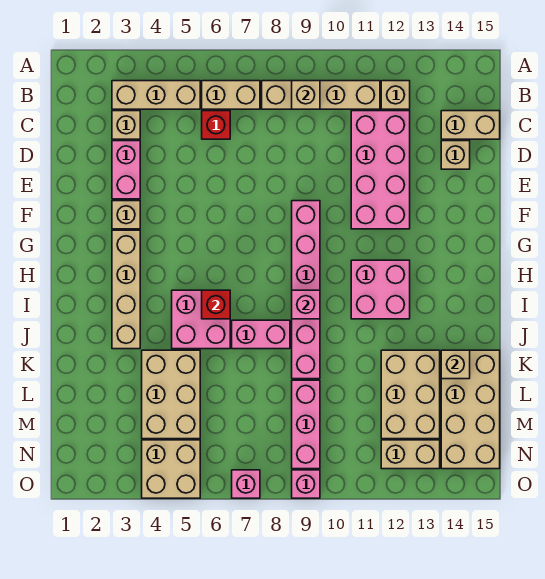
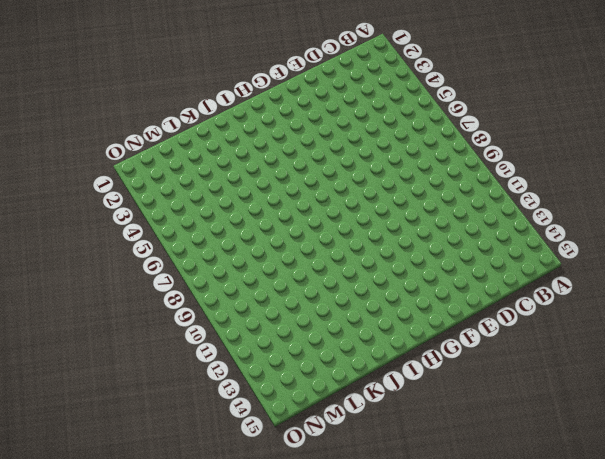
none -> tan 1x3 brick [112,81,200,109]
none -> tan 1x2 brick [202,81,260,109]
none -> tan 1x4 brick [262,81,380,109]

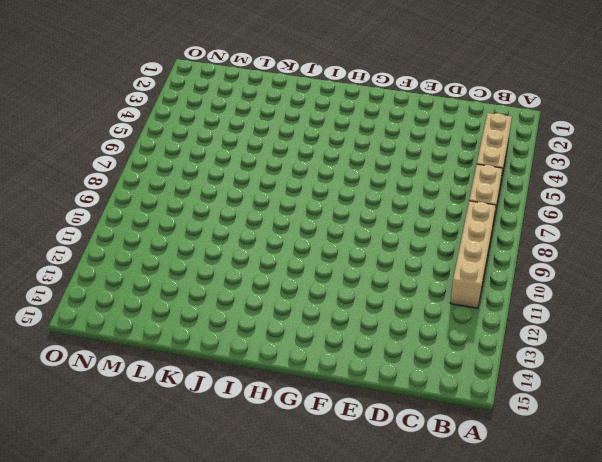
none -> tan 1x1 brick [381,81,410,109]
none -> tan 1x1 brick [112,111,140,139]
none -> red 1x1 brick [202,111,230,139]

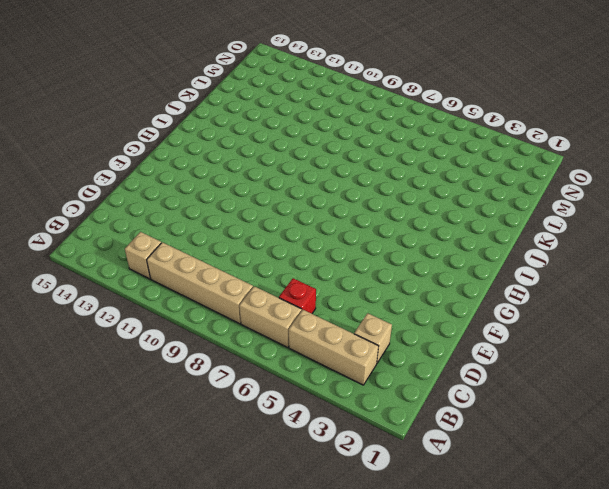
none -> pink 2x4 brick [351,111,410,229]
none -> tan 1x2 brick [441,111,500,139]
none -> pink 1x2 brick [112,141,140,199]

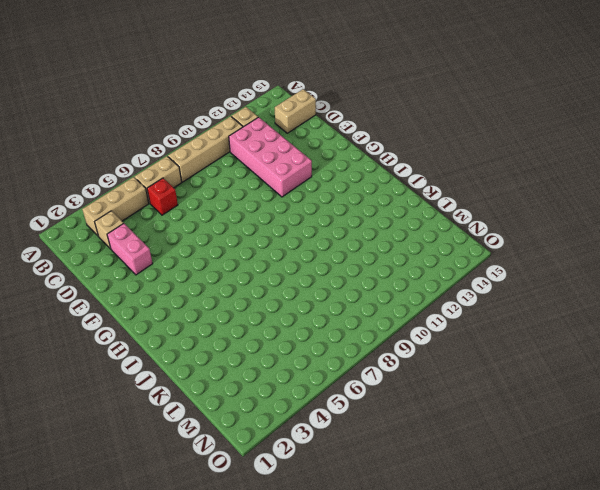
none -> tan 1x1 brick [441,141,470,169]
none -> tan 1x1 brick [112,201,140,229]
none -> pink 1x6 brick [292,201,320,379]

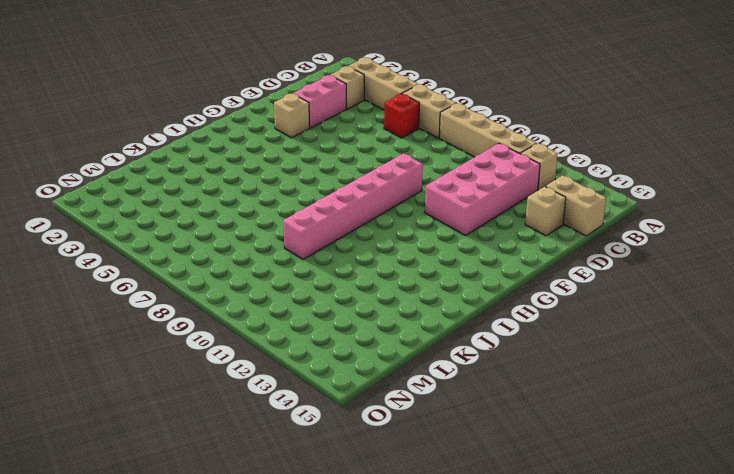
none -> tan 1x4 brick [112,230,140,349]
none -> pink 2x2 brick [351,260,410,319]
none -> pink 2x2 brick [172,290,230,349]

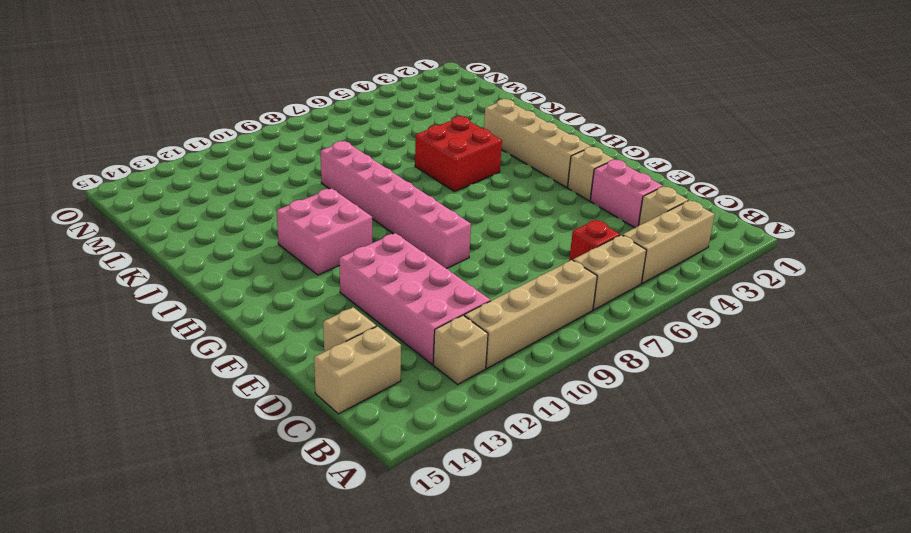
red 2x2 brick [415,116,502,192] -> pink 2x2 brick [172,290,230,349]
none -> pink 1x2 brick [232,320,290,349]
none -> tan 2x3 brick [142,350,200,439]
none -> tan 2x3 brick [381,350,440,439]

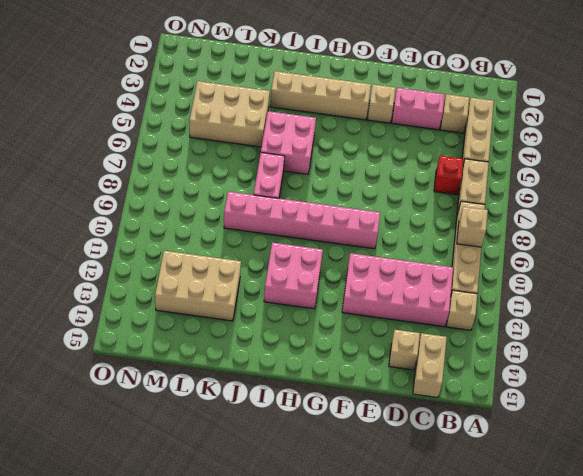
none -> tan 2x4 brick [441,350,500,469]
none -> pink 1x3 brick [292,380,320,469]
none -> tan 2x2 brick [142,440,200,498]

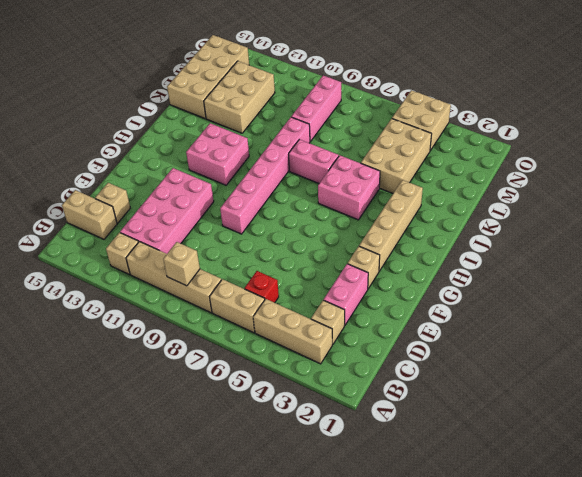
none -> tan 1x2 brick [381,440,440,469]
none -> pink 1x1 brick [232,470,260,498]
none -> pink 1x1 brick [292,470,320,498]

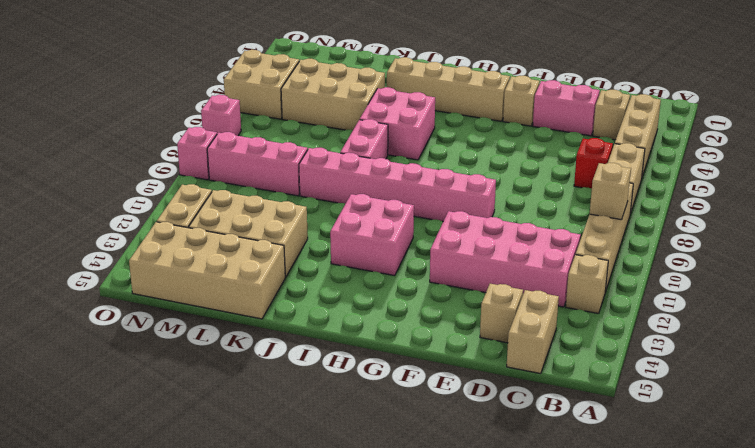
none -> red 1x1 brick [202,290,230,319]
none -> pink 1x1 brick [292,290,320,319]
none -> tan 1x1 brick [441,350,470,379]

